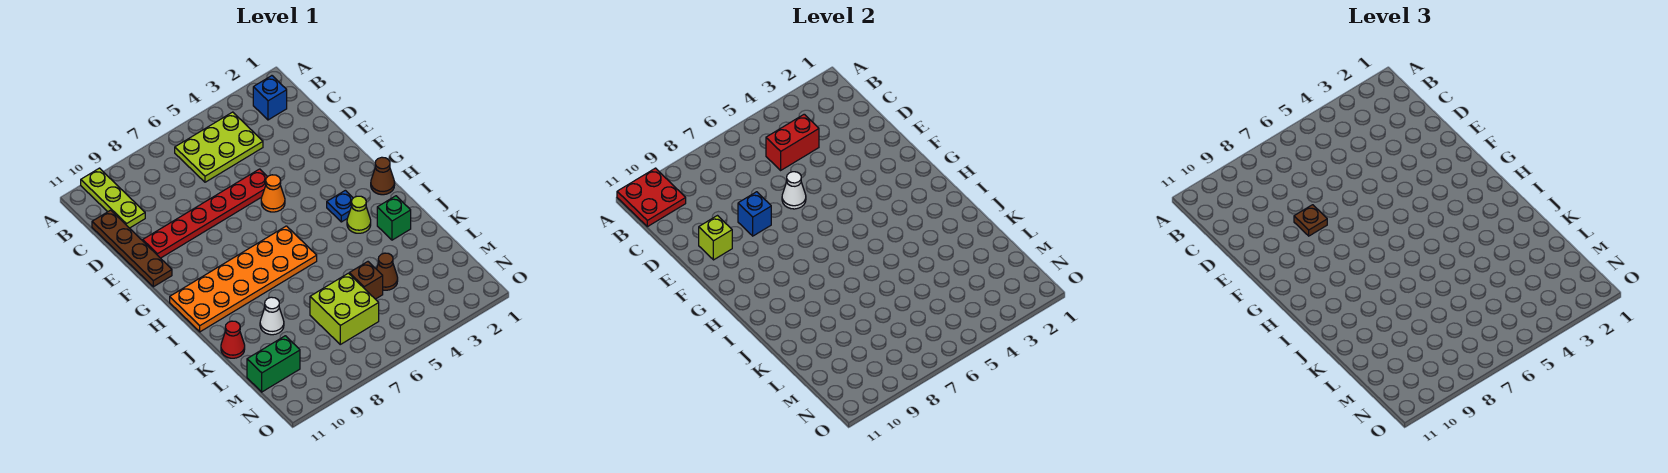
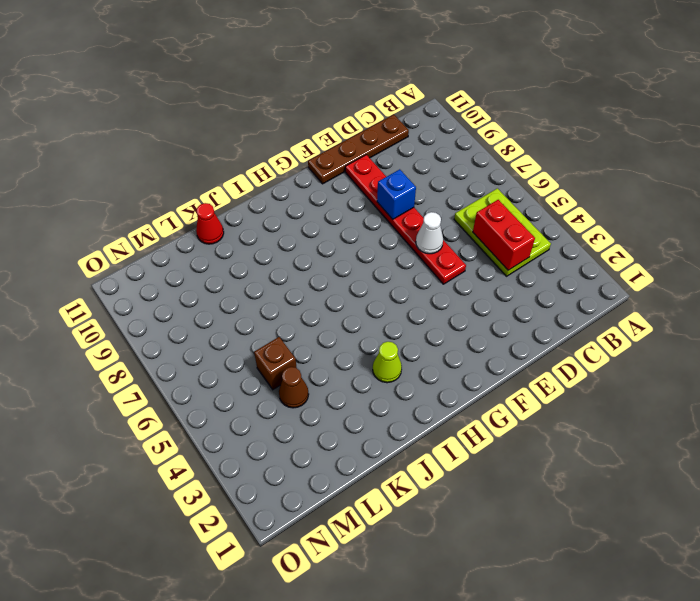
none -> lime 1x3 plate [81,168,145,228]
none -> blue 1x1 brick [253,76,287,120]
none -> orange 1x1 cone [261,175,285,212]

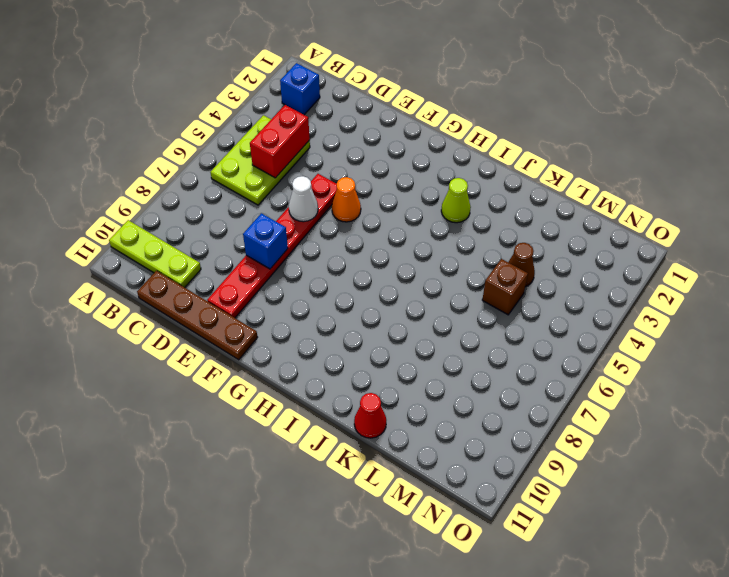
none -> brown 1x1 cone [371,157,395,195]
none -> blue 1x1 plate [327,190,353,222]
none -> orange 2x6 plate [170,226,317,332]

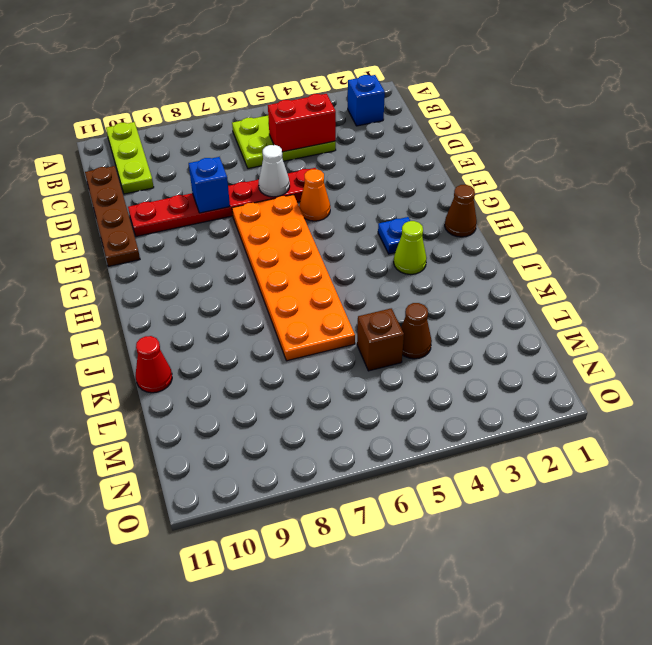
orange 2x6 plate [232,195,355,361] -> orange 2x6 plate turned to [170,226,317,332]
none -> green 1x1 brick [377,196,411,240]
none -> white 1x1 cone [260,297,284,335]
none -> lime 2x2 brick [310,273,379,344]

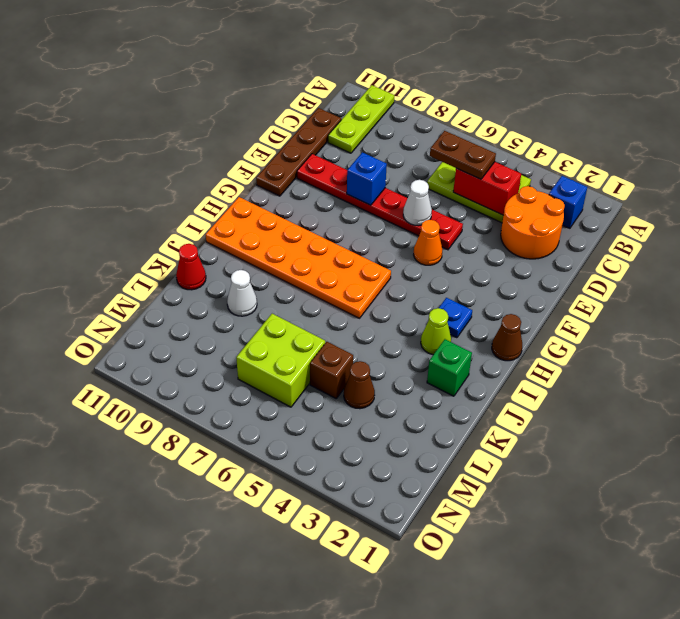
orange 2x2 round brick [501,186,565,259] -> none
brown 1x2 plate [430,131,496,179] -> none
none -> green 1x2 brick [247,336,300,392]
none -> red 2x2 plate [617,168,686,227]
none -> lime 1x1 brick [699,216,732,260]

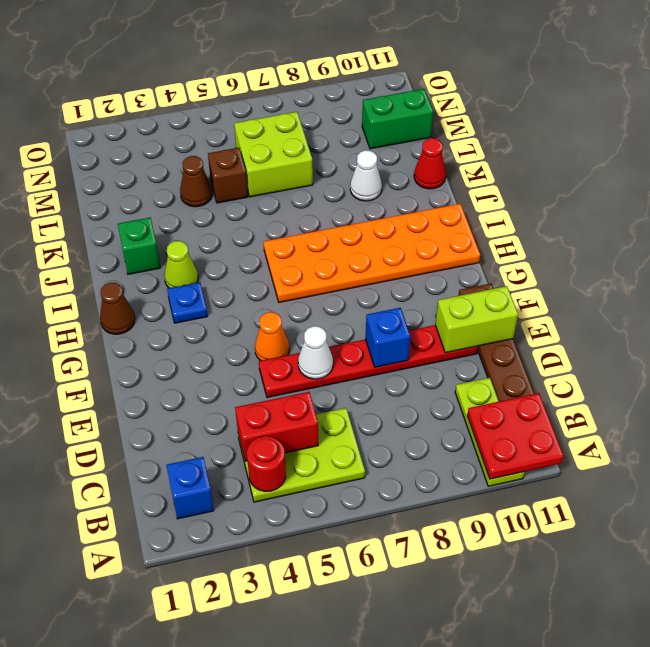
red 1x1 round brick [247,436,286,492] -> none
lime 1x2 brick [435,286,518,353] -> lime 1x1 brick [699,216,732,260]
none -> brown 1x1 plate [1294,205,1327,236]

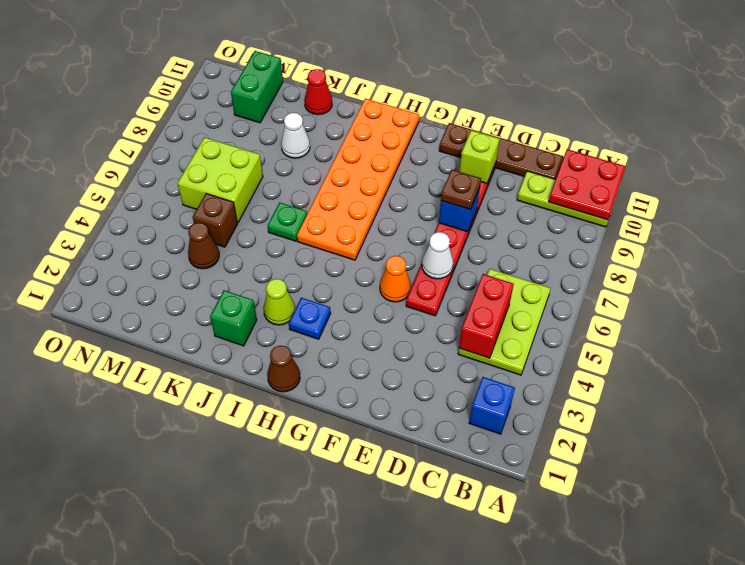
green 1x1 plate [268,203,307,241] -> none

